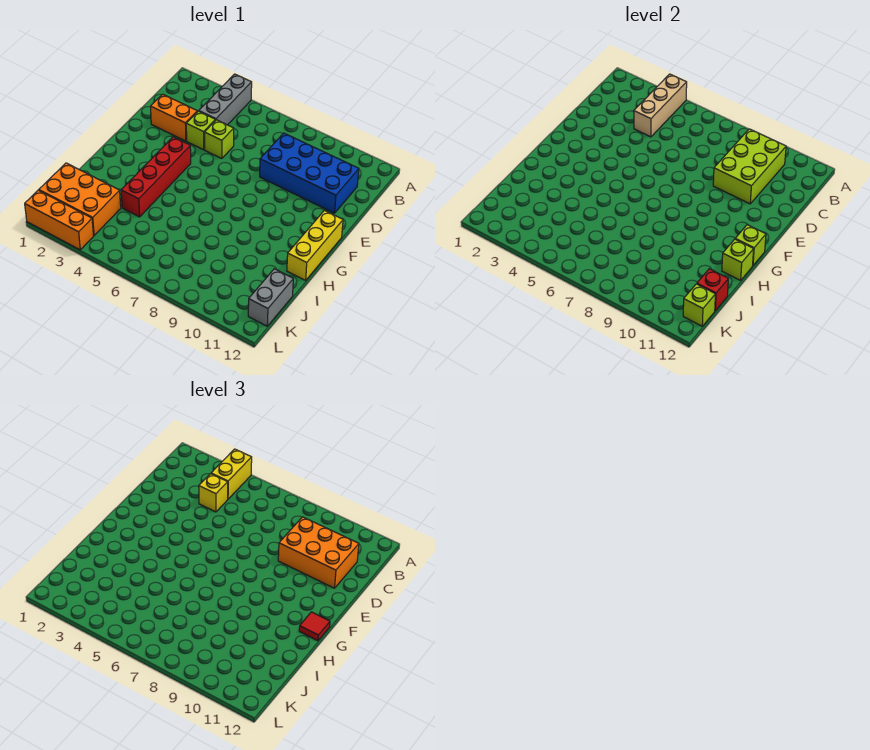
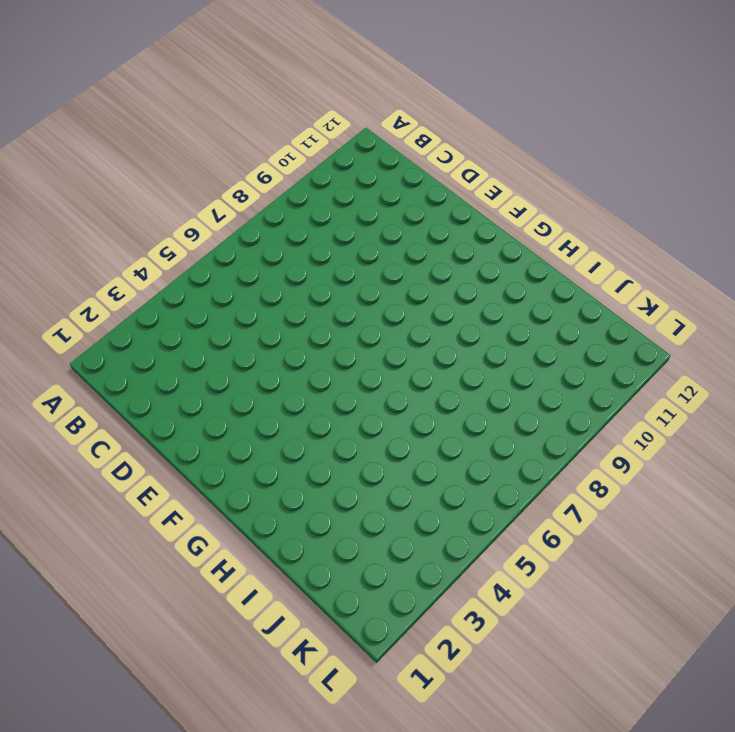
none -> grey 1x3 brick [199,74,252,125]
none -> blue 2x4 brick [260,133,359,213]
none -> orange 1x2 brick [151,94,197,141]

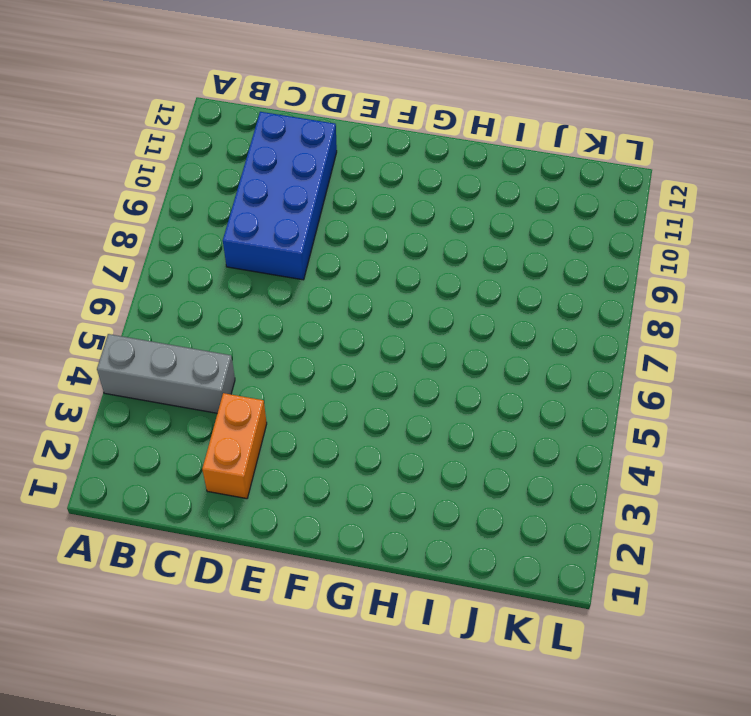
none -> lime 1x1 brick [186,111,215,150]
none -> lime 1x1 brick [205,120,234,159]
none -> red 1x4 brick [121,137,191,217]

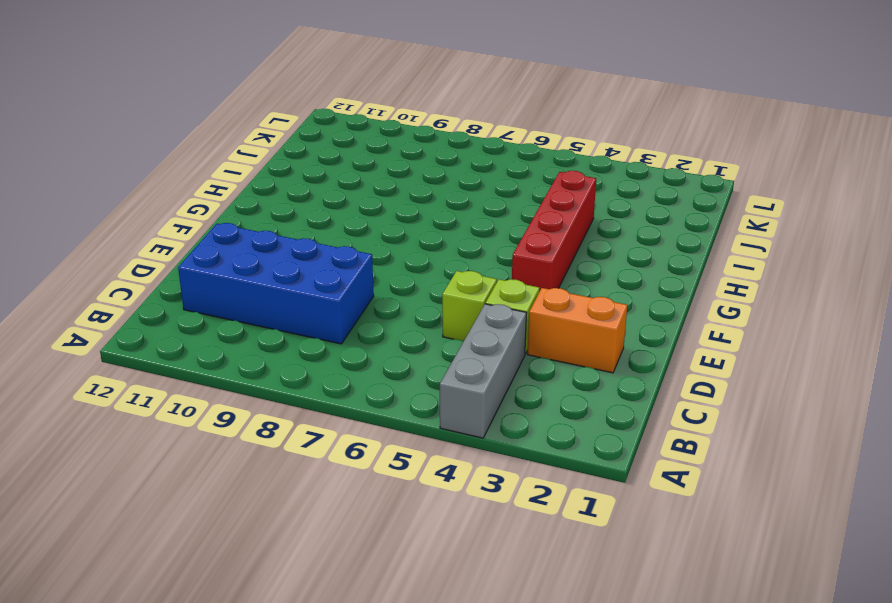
none -> yellow 1x3 brick [287,210,343,280]
none -> orange 2x3 brick [39,163,121,235]
none -> grey 1x2 brick [248,269,293,326]

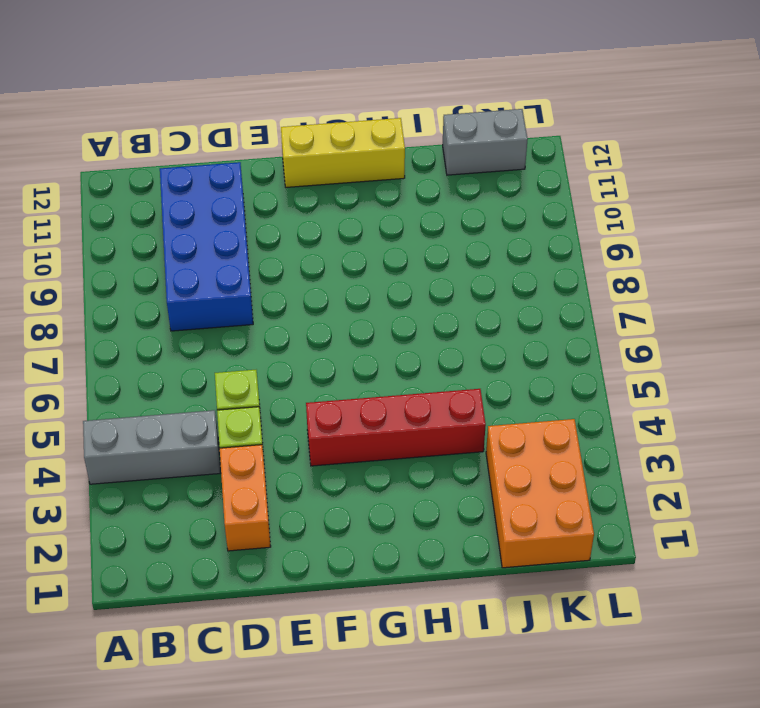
none -> orange 1x3 brick [25,190,94,250]
none -> tan 1x3 brick [634,74,687,137]
none -> lime 2x3 brick [713,129,786,204]

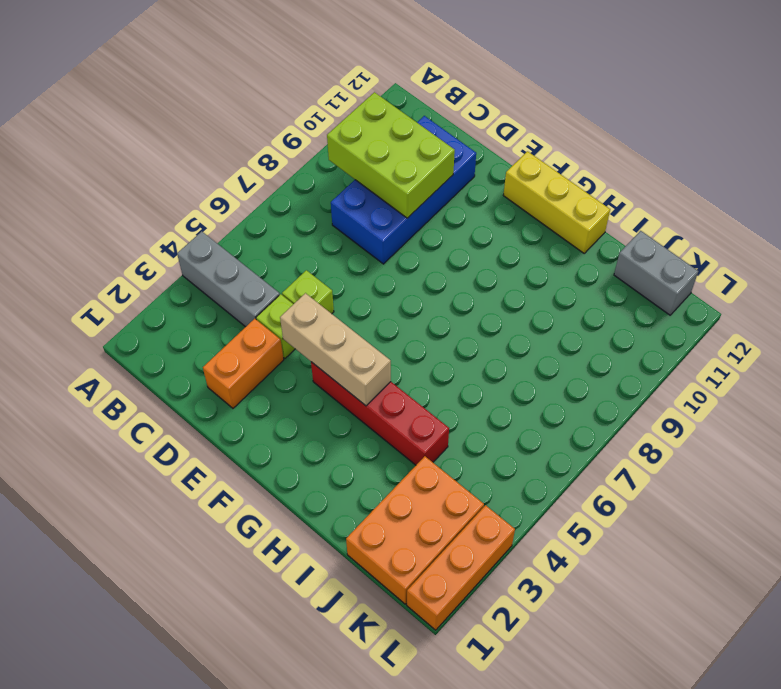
tan 1x3 brick [280,293,391,406] -> tan 1x3 brick moved to [634,74,687,137]
none -> lime 1x1 brick [735,225,766,265]
none -> lime 1x1 brick [722,239,754,280]
none -> red 1x1 brick [697,269,728,311]

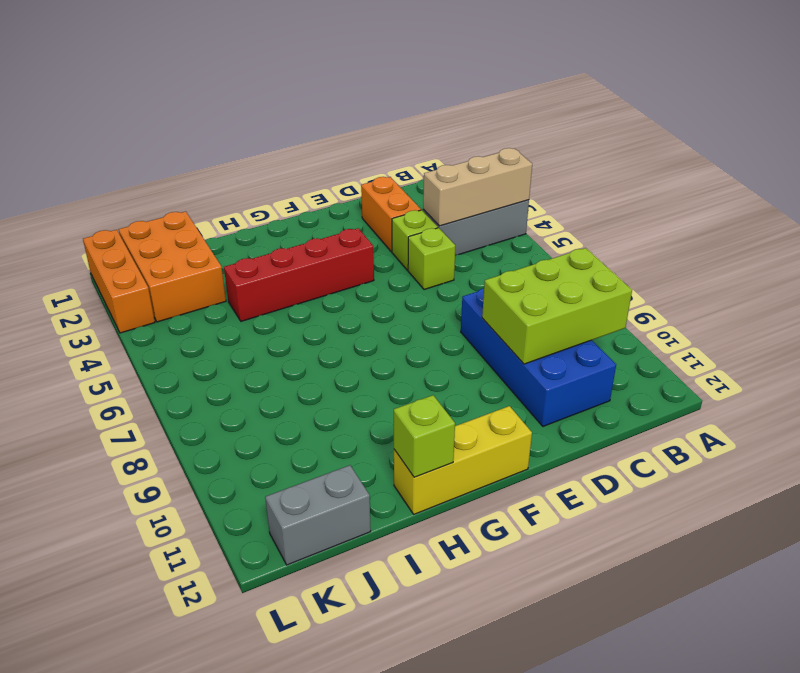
none -> lime 1x1 brick [735,225,766,265]
none -> red 1x1 brick [697,269,728,311]
none -> lime 1x1 brick [683,284,715,326]

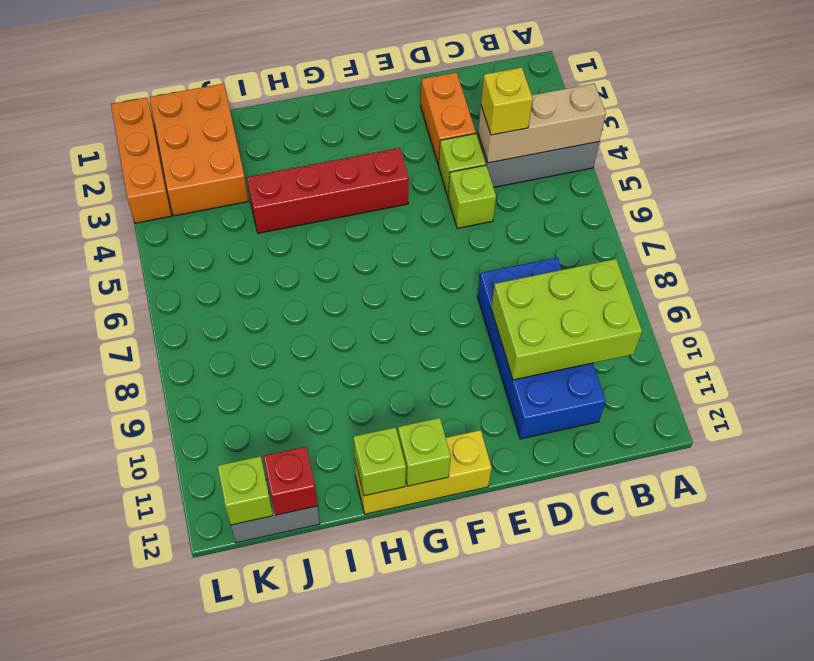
none -> yellow 1x2 brick [211,449,252,499]
none -> orange 2x3 brick [278,517,359,588]
none -> red 1x1 tile [299,612,330,641]

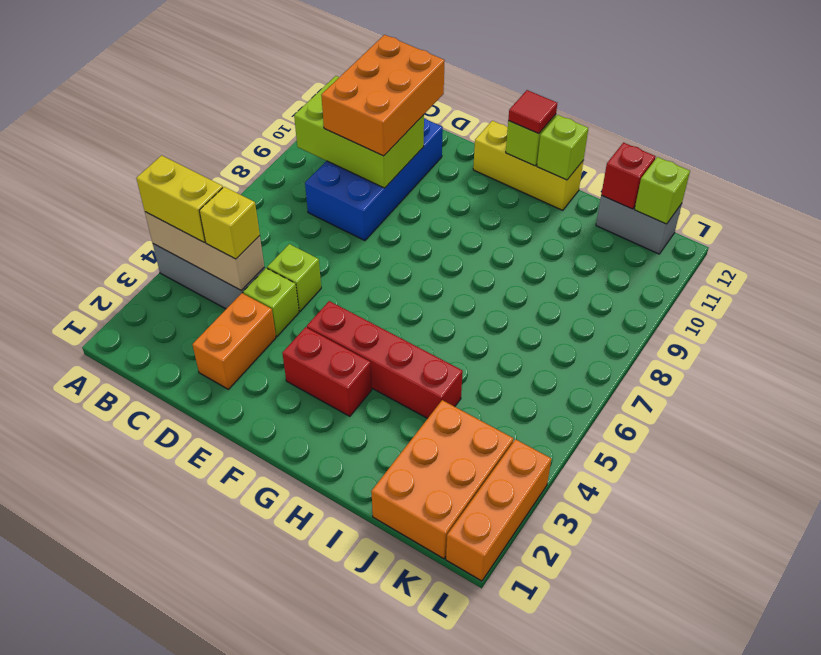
red 1x2 brick [282,327,372,416] -> none

